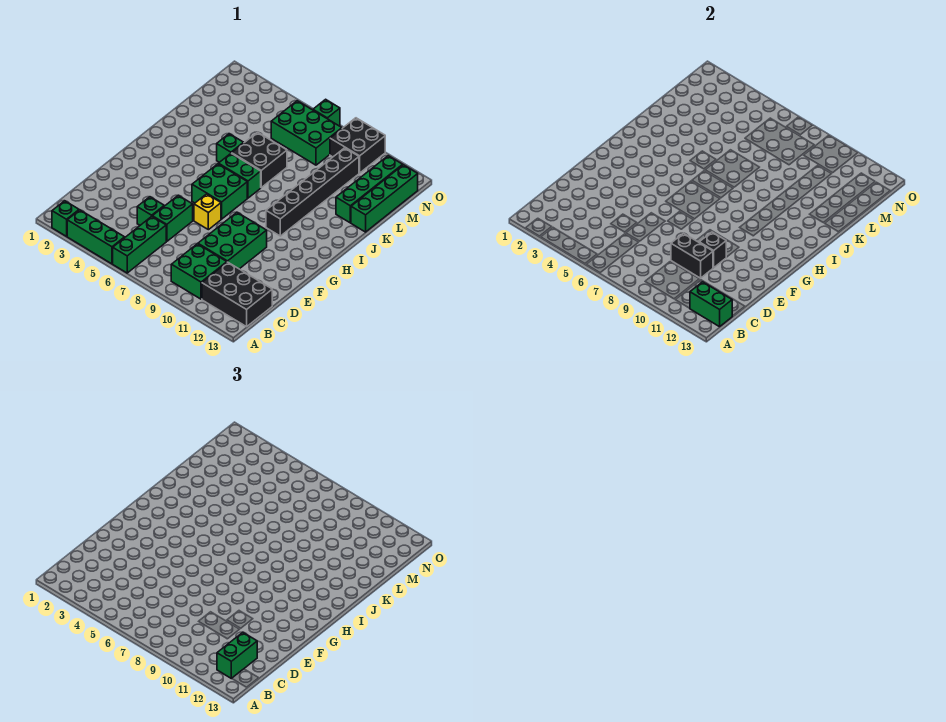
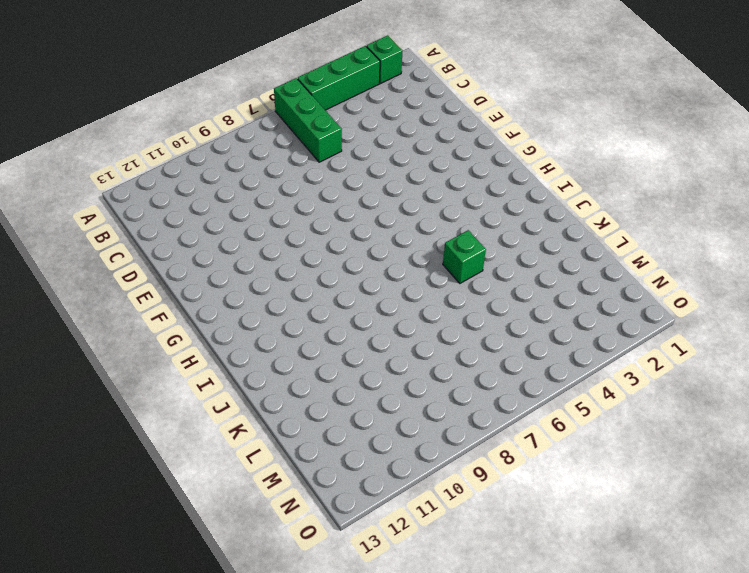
none -> green 2x2 brick [171,244,227,299]
none -> black 2x3 brick [202,262,272,327]
none -> green 1x1 brick [137,197,164,225]

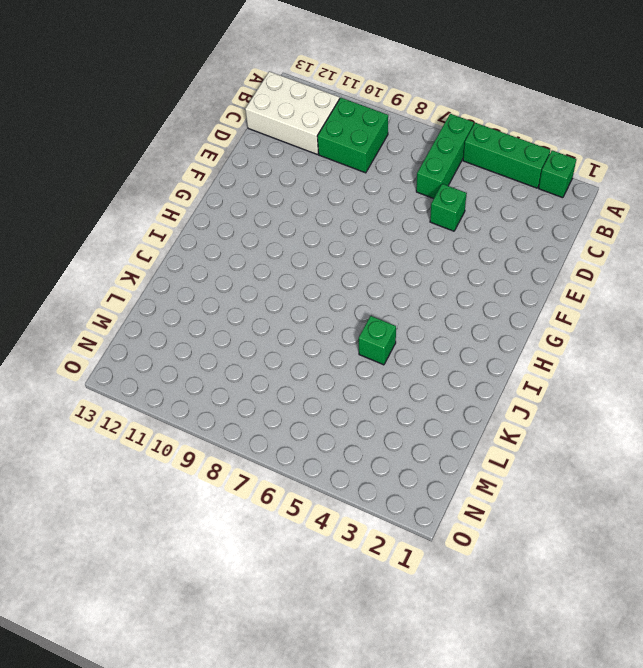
white 2x3 brick [245,71,340,155] -> black 2x3 brick [202,262,272,327]
none -> green 1x2 brick [152,195,193,242]
none -> green 2x3 brick [198,212,267,269]
none -> yellow 1x1 brick [194,194,221,230]

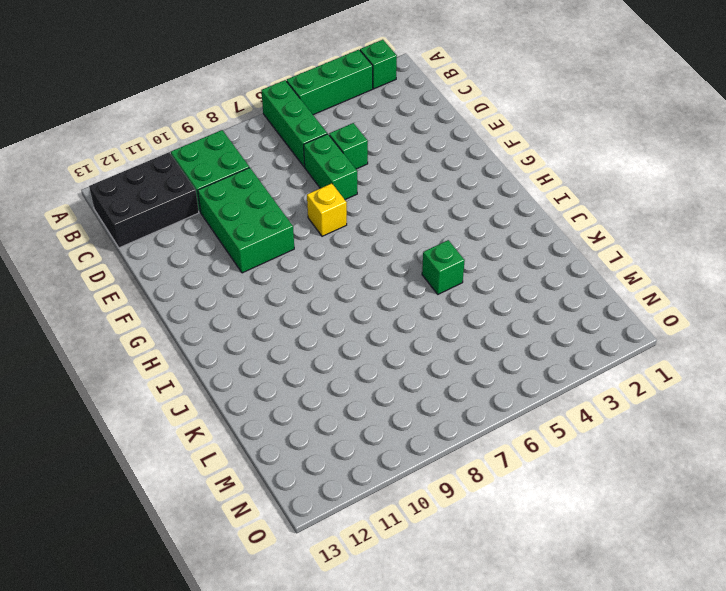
none -> green 2x2 brick [192,164,247,219]
none -> black 1x6 brick [266,148,359,236]
none -> green 1x2 brick [218,153,261,198]

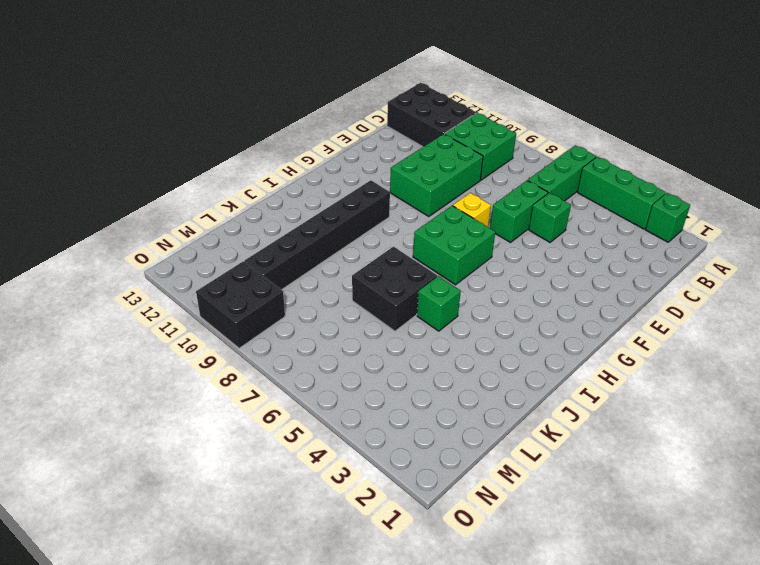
none -> green 1x2 brick [218,153,261,198]
none -> green 1x4 brick [336,156,403,223]
none -> green 1x4 brick [351,165,418,232]

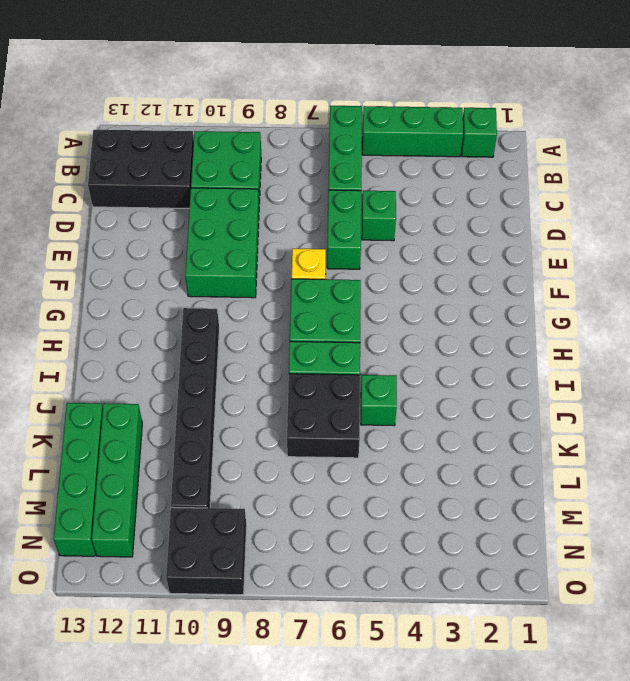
none -> green 2x3 brick [271,101,342,165]
none -> green 1x1 brick [313,99,340,126]
none -> green 1x2 brick [690,282,732,327]

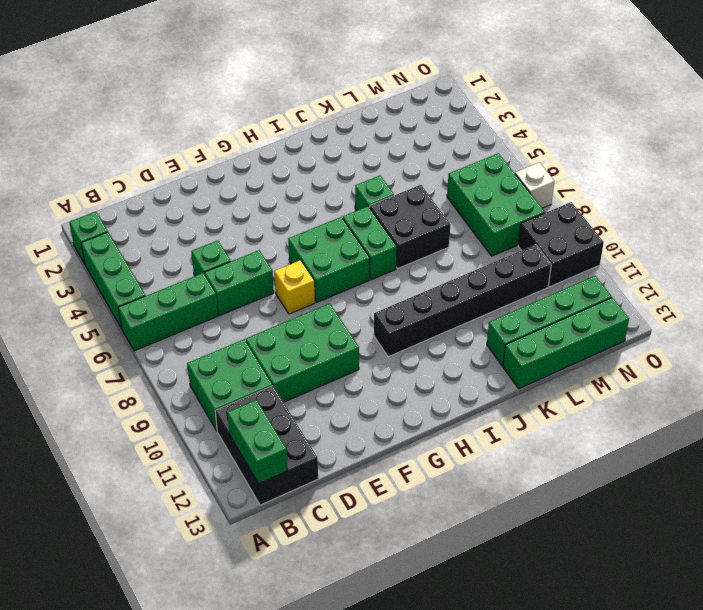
white 1x1 brick [515,162,555,208] -> green 1x1 brick [313,99,340,126]
none -> black 1x2 brick [671,233,713,278]
none -> black 1x1 brick [699,232,726,268]
none -> green 1x2 brick [217,632,257,679]

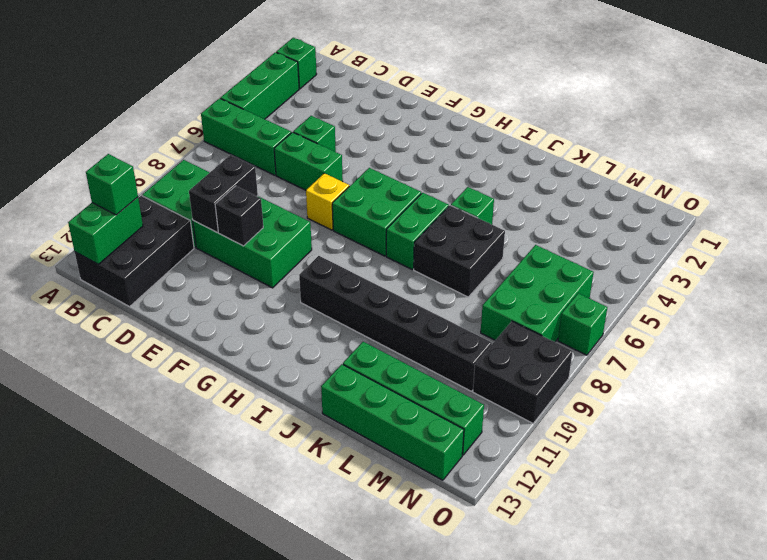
green 1x1 brick [86,154,138,215] -> green 1x2 brick [217,632,257,679]

